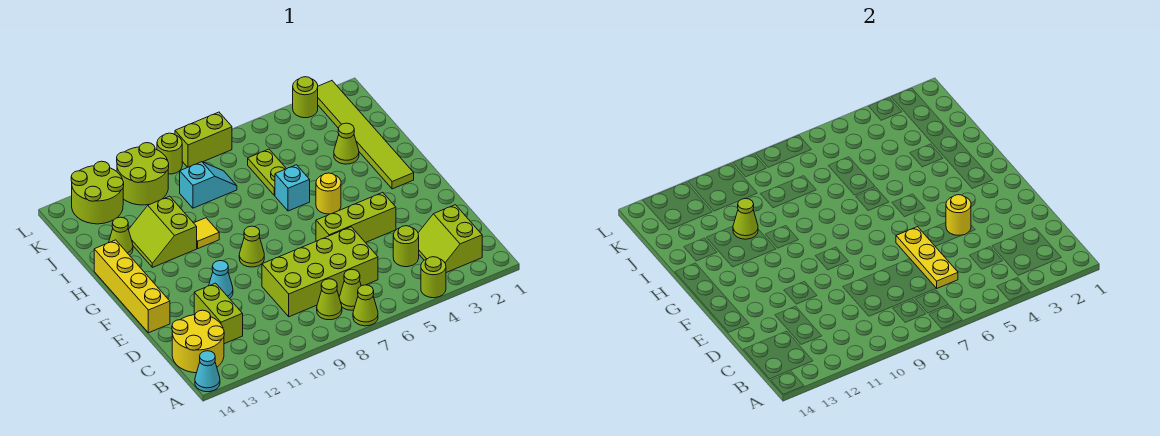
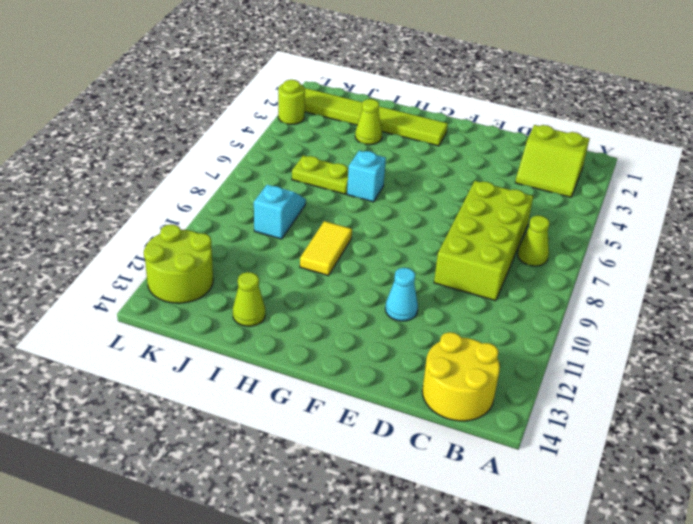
yellow 1x2 tile [300,221,352,276] -> yellow 1x1 tile [194,218,219,248]
none -> lime 1x1 round brick [421,257,446,298]
none -> lime 1x1 cone [353,285,378,326]
none -> cyan 1x1 cone [195,351,220,392]
none -> lime 1x1 cone [317,279,342,320]

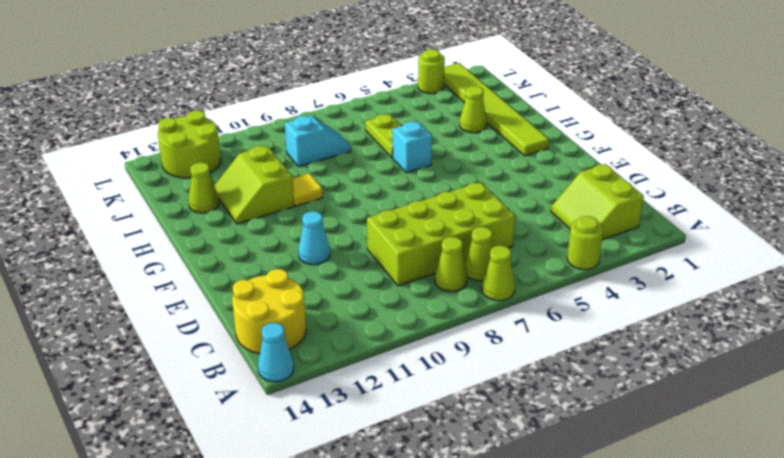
none -> lime 1x1 round brick [393,226,419,267]
none -> lime 1x2 brick [194,283,243,344]
none -> lime 1x3 brick [316,192,396,243]
none -> yellow 1x4 brick [94,240,170,333]

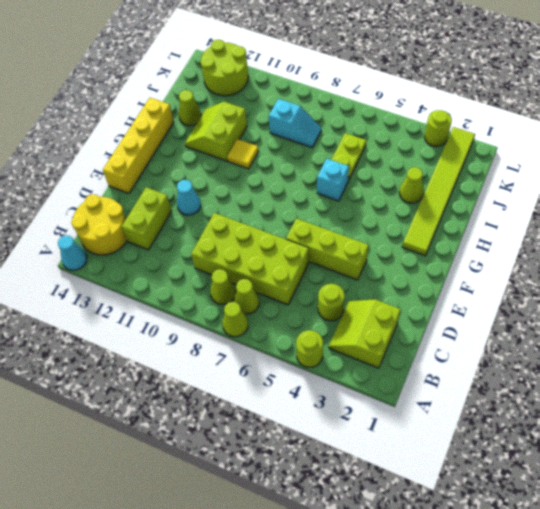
none -> lime 1x1 cone [239,226,264,267]
none -> yellow 1x1 round brick [316,173,341,214]
none -> lime 2x2 round brick [117,143,169,205]
none -> lime 1x2 brick [175,112,232,167]

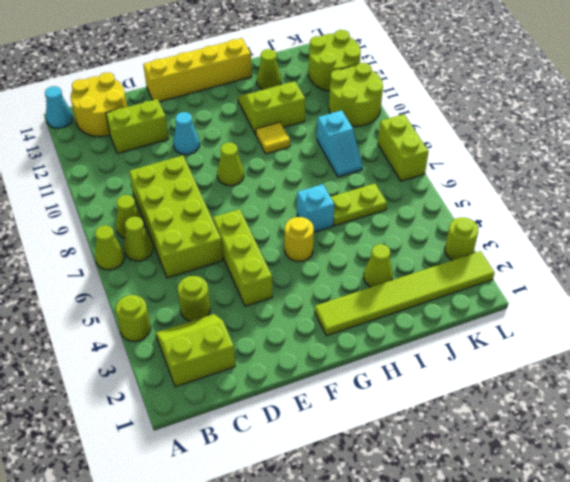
none -> lime 1x1 round brick [157,133,182,174]
none -> yellow 1x3 plate [896,227,958,288]
none -> yellow 1x1 round brick [946,195,971,235]
none -> lime 1x1 cone [733,199,758,239]

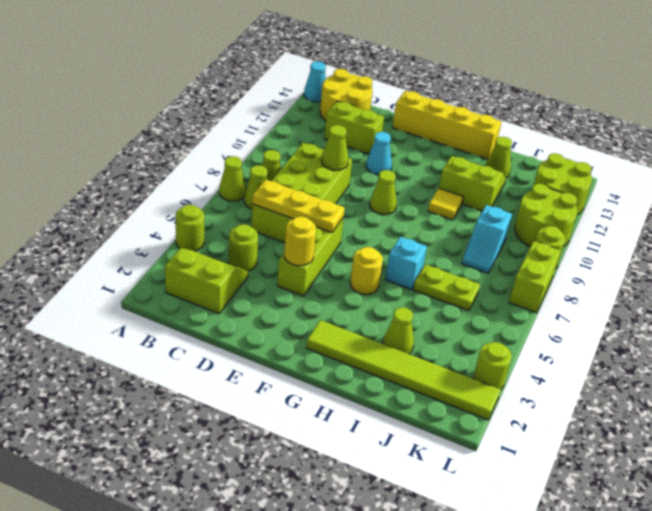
lime 1x1 cone [321,125,348,170] -> lime 1x1 cone moved to [733,199,758,239]

